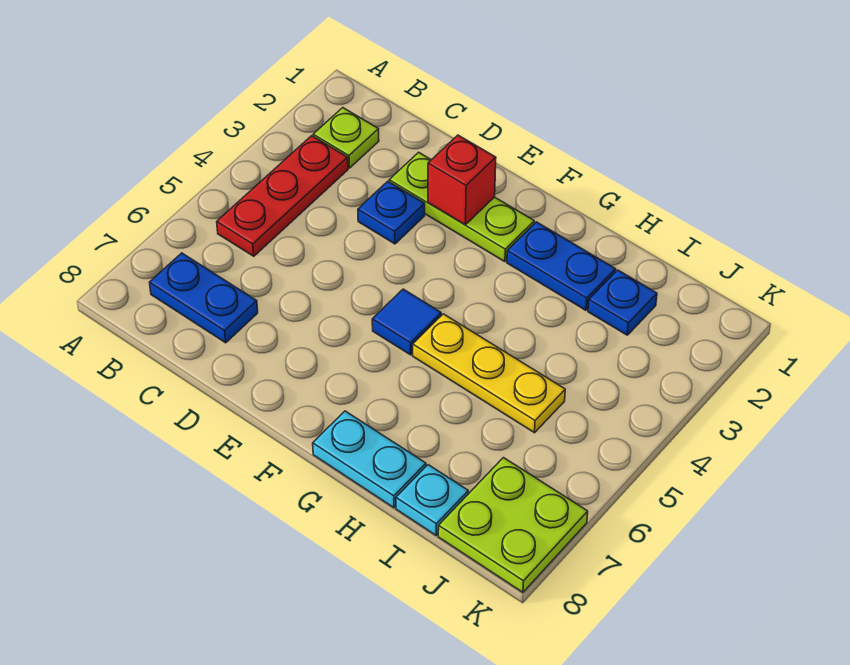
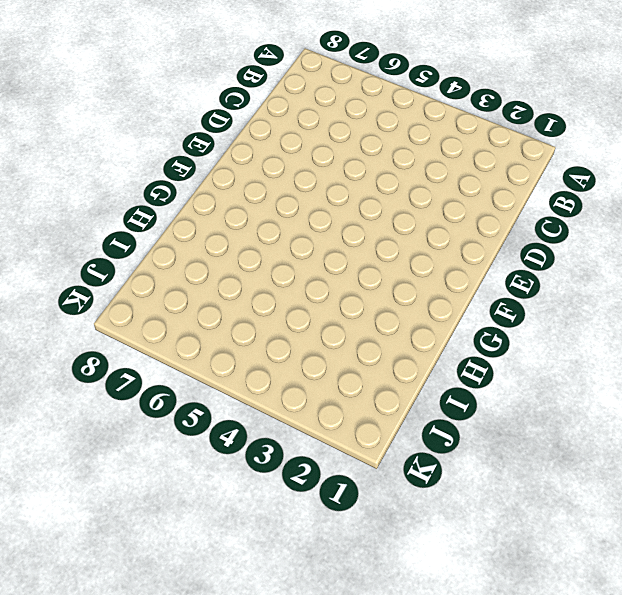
none -> lime 1x1 plate [313,108,379,168]
none -> red 1x3 plate [217,136,348,256]
none -> blue 1x2 plate [150,253,258,343]

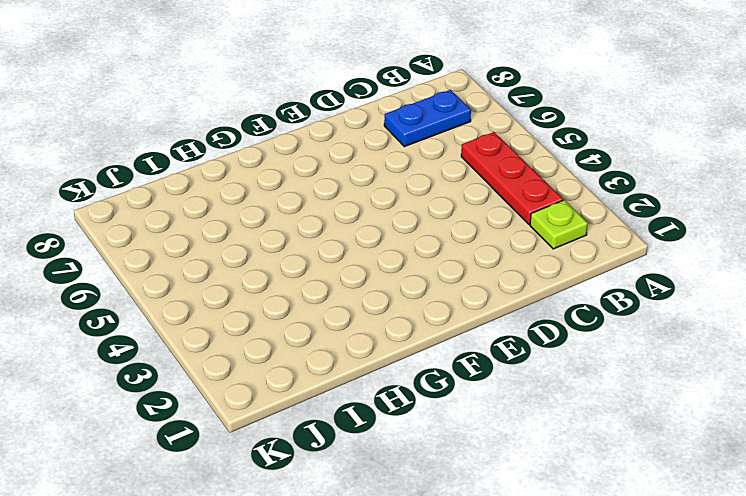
none -> lime 1x3 plate [389,152,534,262]
none -> blue 1x1 plate [358,181,425,244]
none -> blue 1x1 tile [372,289,441,355]

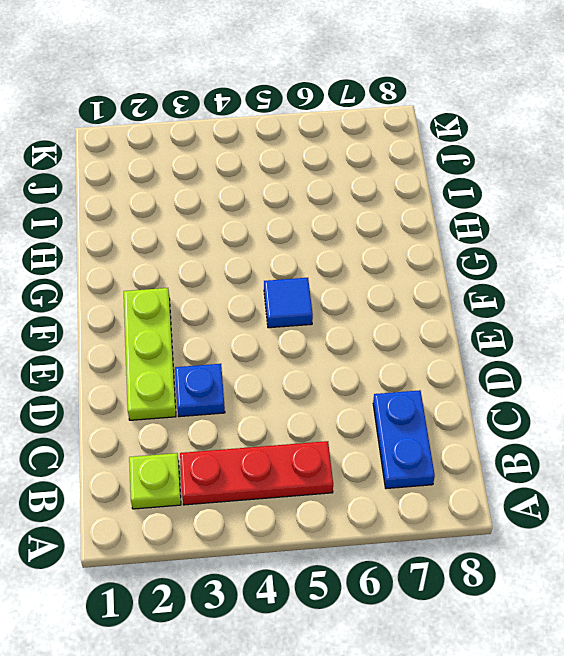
none -> blue 1x2 plate [507,222,616,310]
none -> yellow 1x3 plate [413,314,565,433]
none -> cyan 1x2 plate [313,411,426,508]

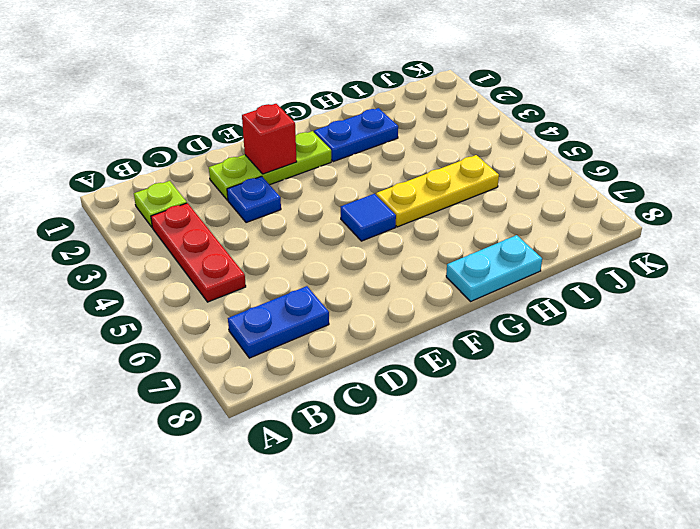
none -> blue 1x1 plate [588,270,657,335]
none -> cyan 1x1 plate [396,465,468,535]
none -> lime 2x2 plate [438,458,588,592]

